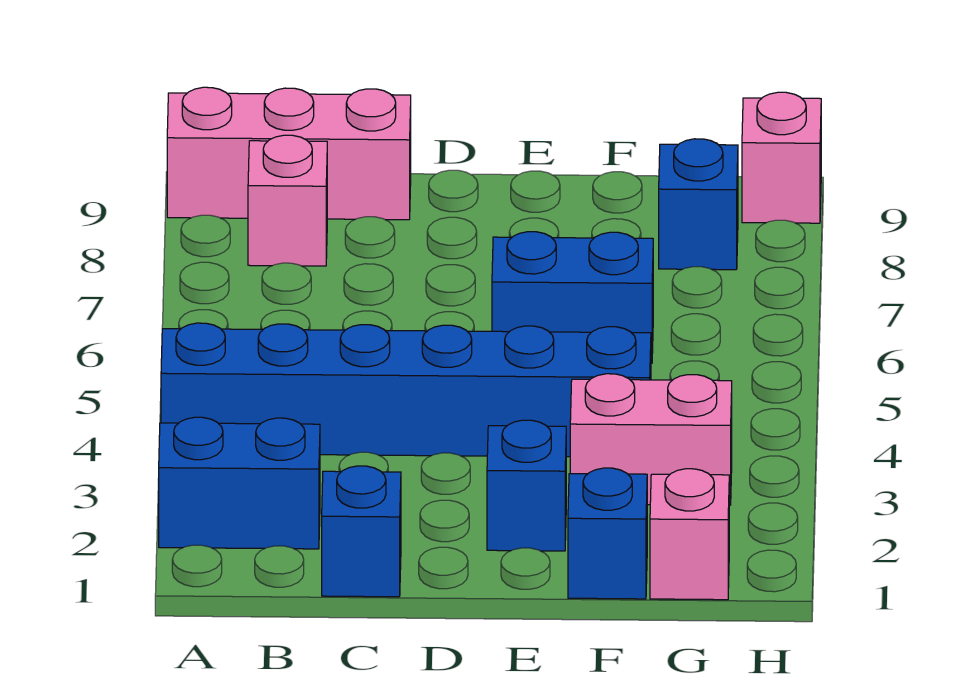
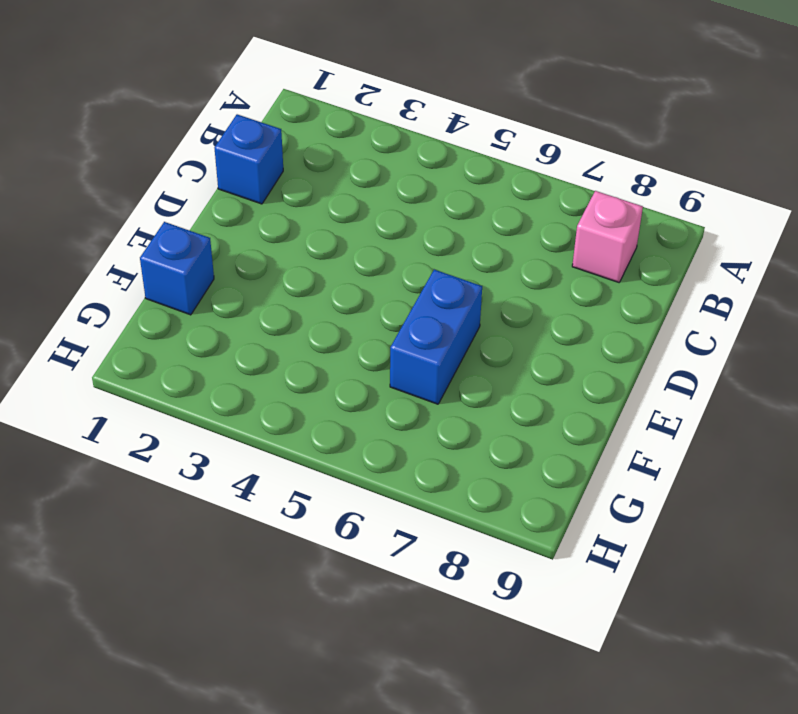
none -> blue 1x2 brick [159,417,320,549]
none -> blue 1x6 brick [161,323,651,457]
none -> pink 1x3 brick [167,87,411,220]

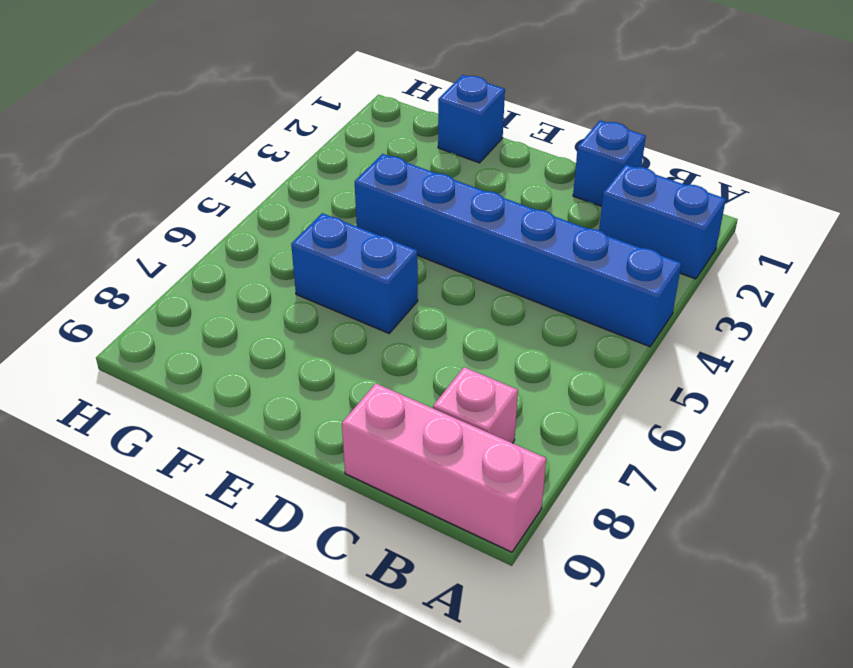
none -> blue 1x1 brick [487,420,566,551]
none -> pink 1x2 brick [570,374,732,505]
none -> pink 1x1 brick [650,469,729,600]

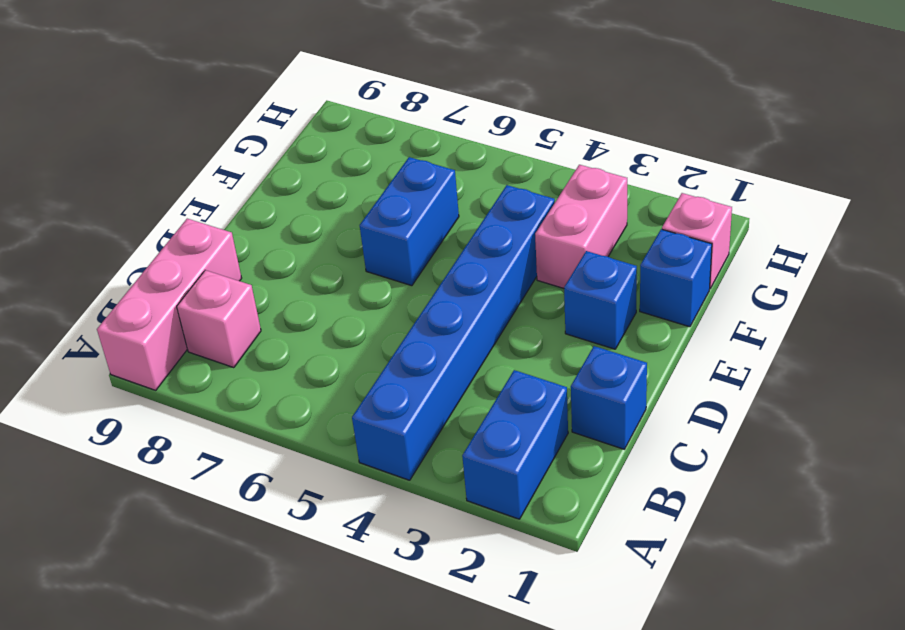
none -> blue 1x1 brick [659,139,738,270]
none -> pink 1x1 brick [742,92,821,223]

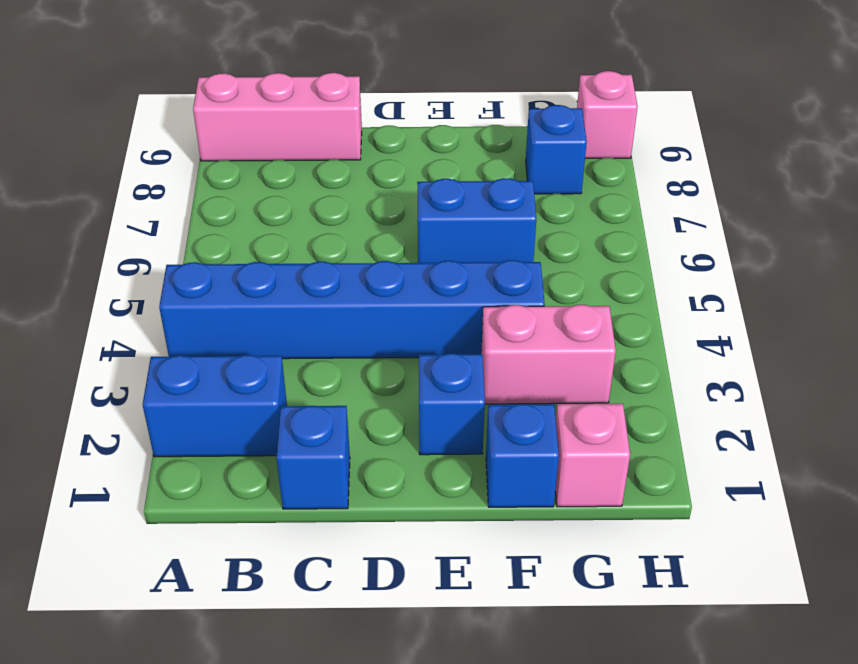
none -> pink 1x1 brick [248,135,327,266]

